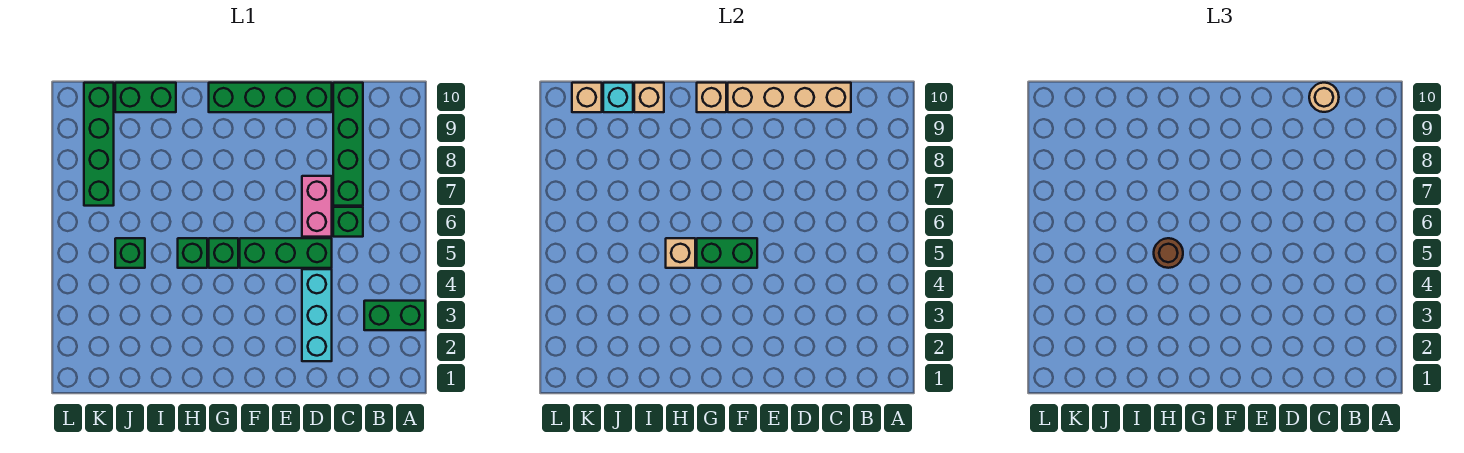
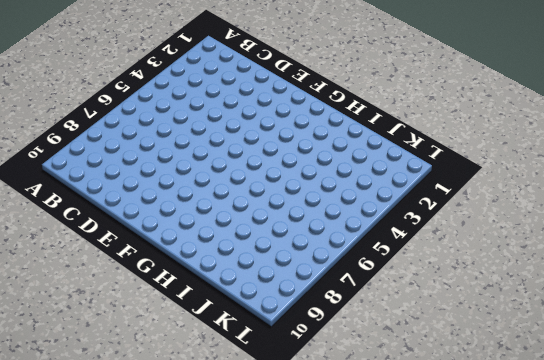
none -> green 1x2 brick [364,301,425,330]
none -> green 1x1 brick [333,207,363,237]
none -> green 1x4 brick [333,83,363,206]

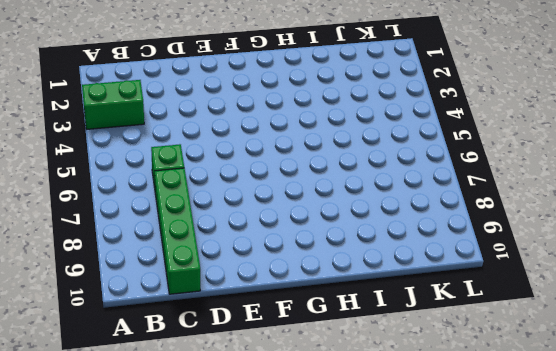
none -> cyan 1x3 brick [302,269,332,361]
none -> green 1x3 brick [240,238,332,268]
none -> pink 1x2 brick [302,176,332,237]

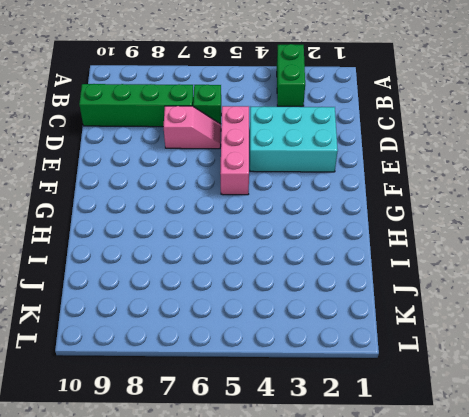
cyan 2x3 brick [250,106,338,172] -> cyan 1x3 brick [302,269,332,361]
pink 1x3 brick [220,106,249,195] -> green 1x3 brick [240,238,332,268]
pink 1x2 slope [163,106,221,149] -> pink 1x2 brick [302,176,332,237]
none -> green 1x4 brick [209,83,332,112]
none -> green 1x1 brick [209,238,238,268]
none -> green 1x1 brick [178,238,207,268]

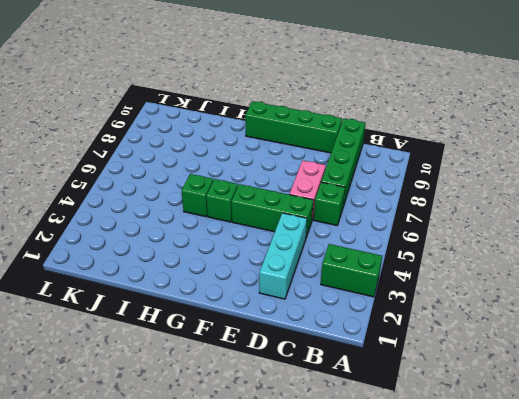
none -> green 1x2 brick [115,83,176,112]
none -> green 1x1 brick [115,238,145,268]
none -> green 1x4 brick [84,83,114,206]

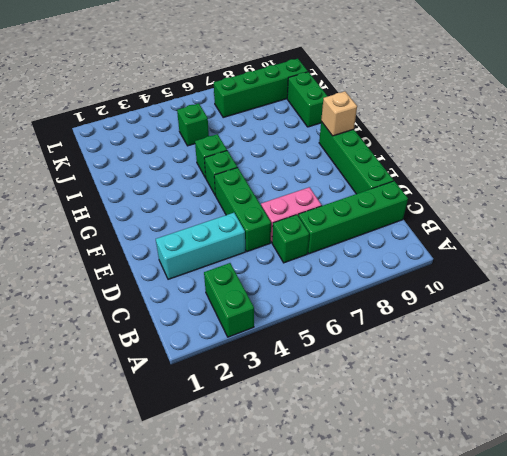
none -> tan 1x4 brick [728,83,851,112]
none -> green 1x2 brick [697,238,757,268]
none -> tan 1x1 brick [666,238,695,268]

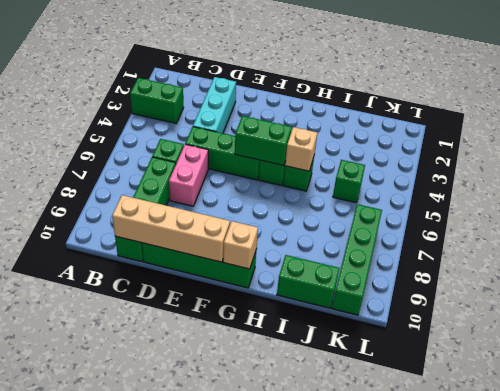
none -> tan 1x1 brick [634,83,664,112]
none -> cyan 1x1 brick [603,83,633,112]
none -> tan 1x1 brick [572,83,602,112]

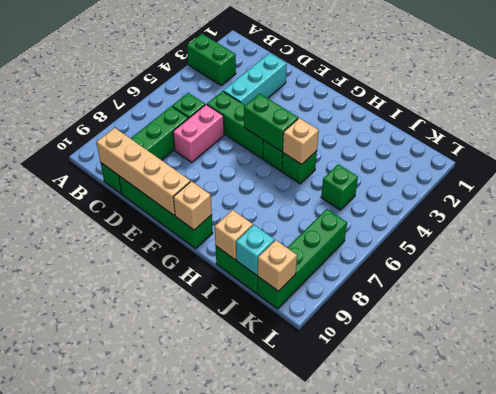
none -> tan 1x1 round brick [1309,83,1339,112]
none -> brown 1x1 round brick [1154,238,1183,268]

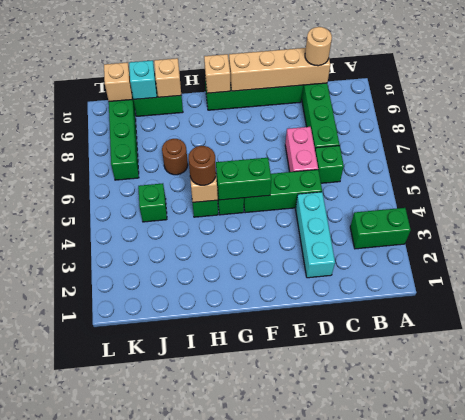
brown 1x1 round brick [162,139,188,175] -> none

